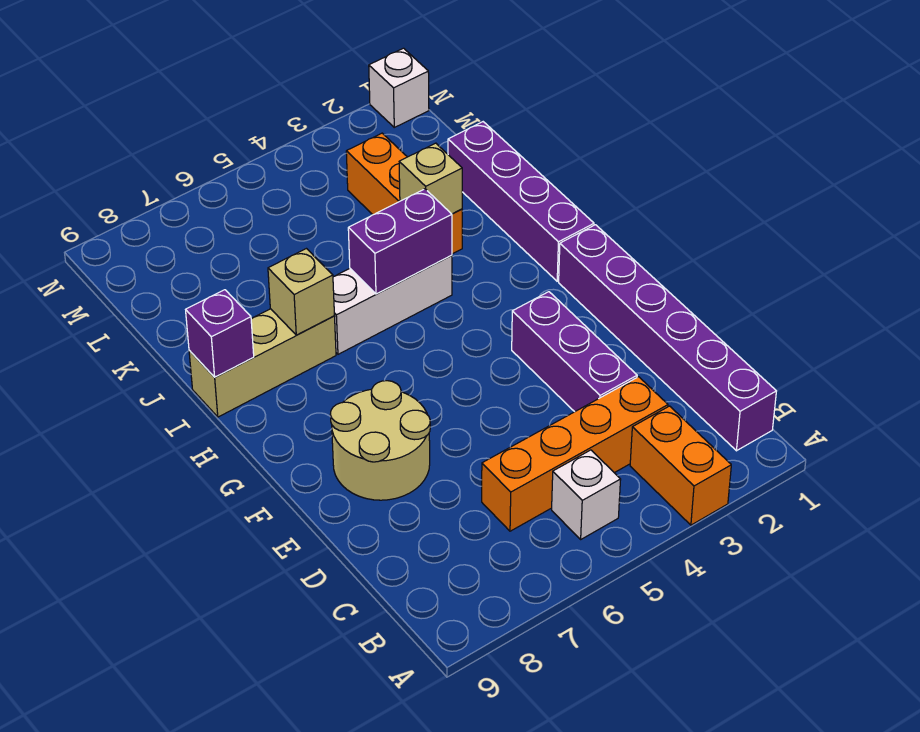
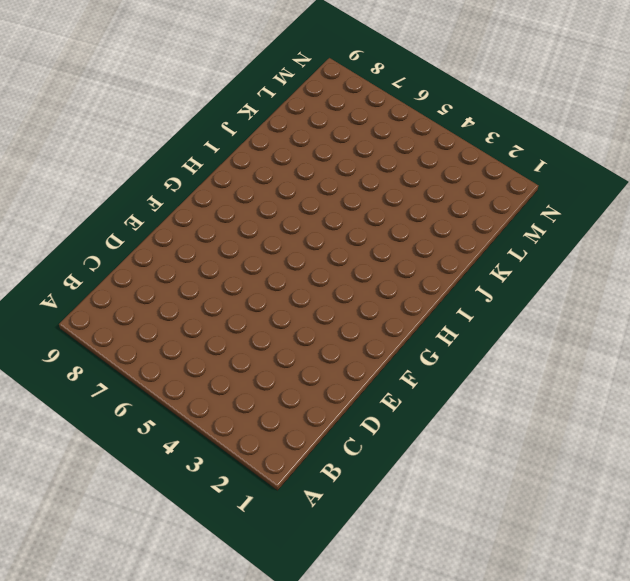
none -> orange 1x2 brick [630,406,731,525]
none -> purple 1x6 brick [559,225,776,451]
none -> white 1x1 brick [552,450,621,539]

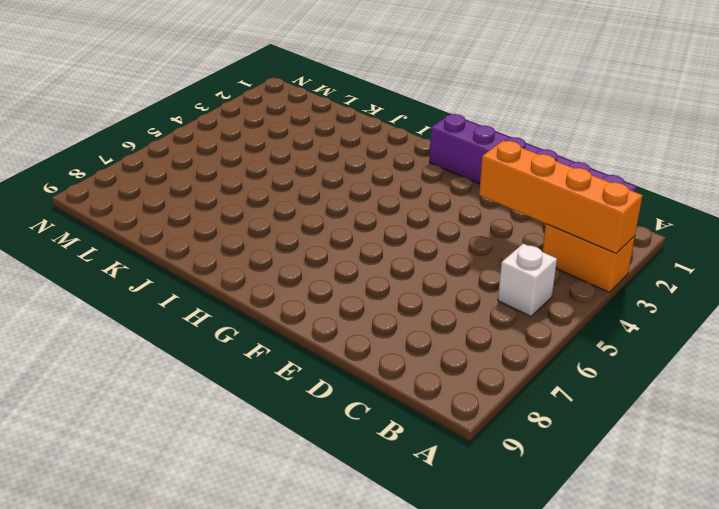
orange 1x4 brick [479,141,642,253] -> orange 1x4 brick turned to [482,377,668,531]
none -> purple 1x3 brick [512,292,637,412]
none -> tan 2x2 round brick [330,381,430,500]
none -> purple 1x4 brick [448,122,594,281]

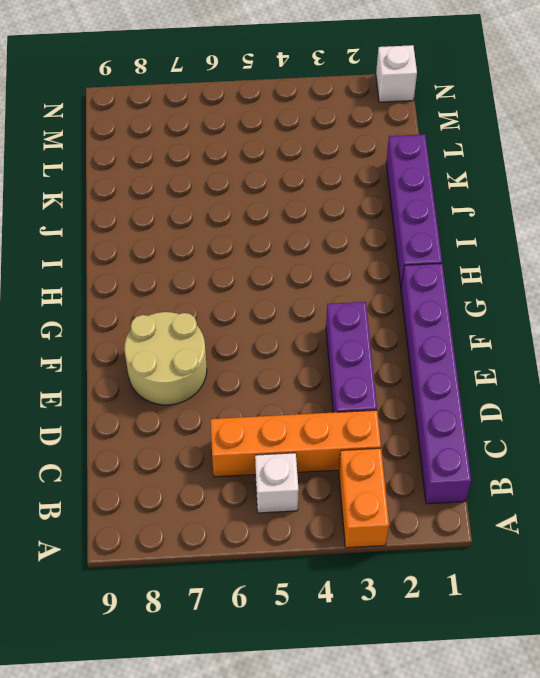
none -> white 1x3 brick [333,255,452,354]
none -> tan 1x3 brick [189,309,336,417]
none -> orange 1x3 brick [346,133,462,254]

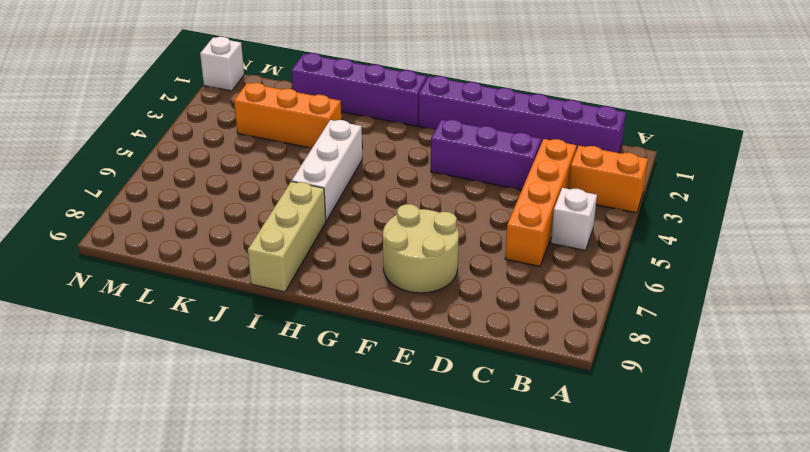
none -> purple 1x2 brick [348,189,452,294]
none -> tan 1x1 brick [268,249,334,335]
none -> purple 1x1 brick [186,290,254,377]

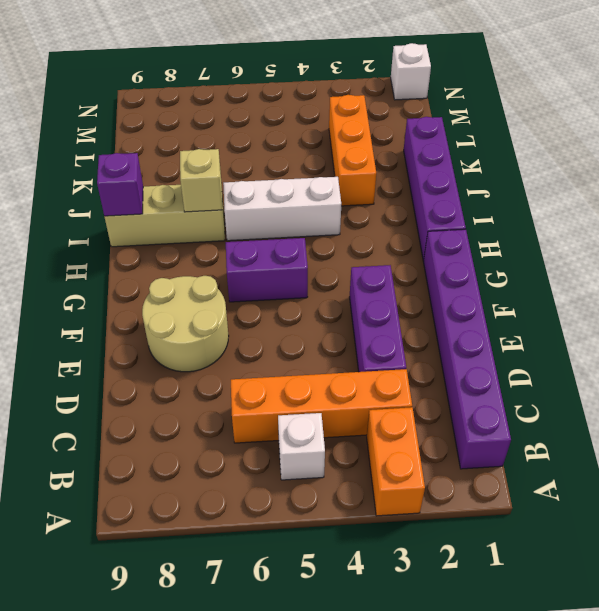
purple 1x2 brick [226,238,308,302] -> purple 1x2 brick moved to [348,189,452,294]
none -> tan 1x1 brick [399,143,462,214]

